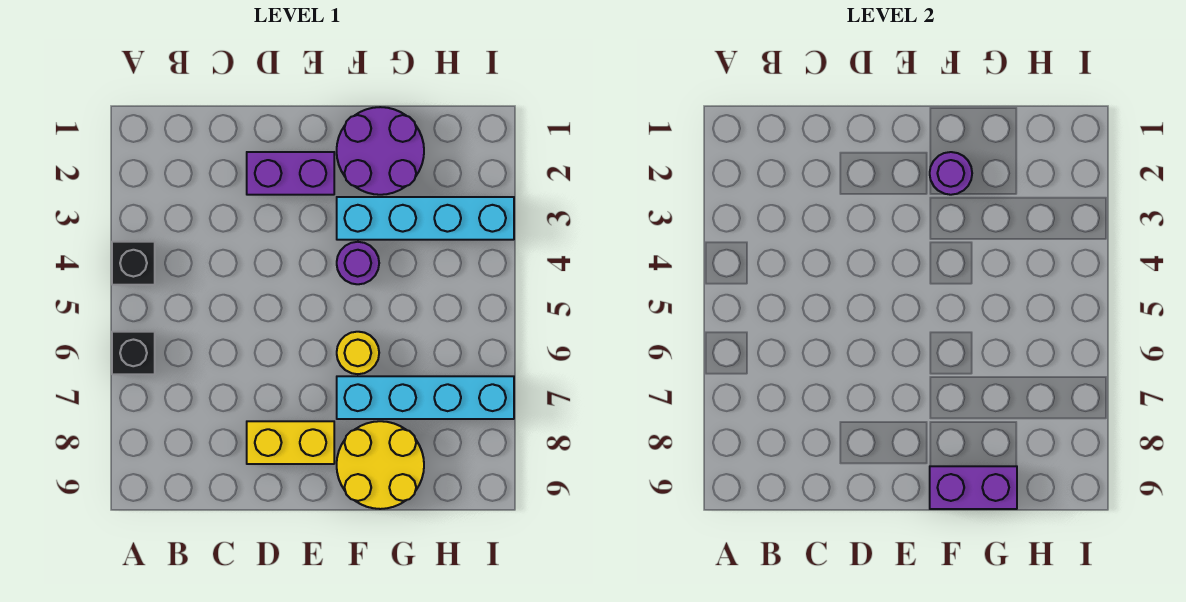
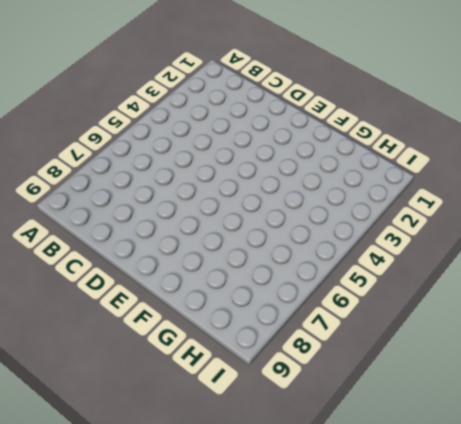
none -> black 1x1 brick [112,242,155,285]
none -> black 1x1 brick [112,332,155,374]
none -> purple 1x2 brick [247,152,334,195]

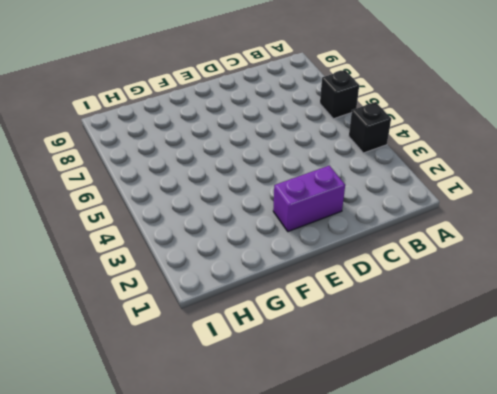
none -> yellow 1x2 brick [247,421,334,464]
none -> purple 2x2 round brick [337,107,424,195]
none -> cyan 1x4 brick [337,197,514,240]

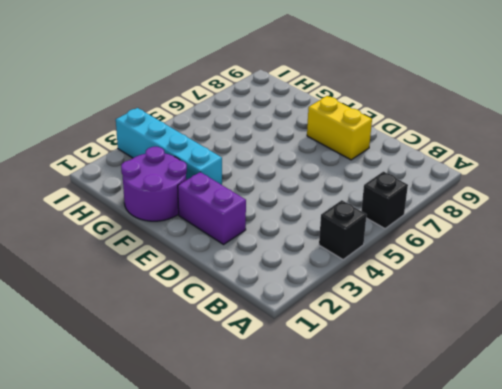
none -> purple 1x1 round brick [337,242,379,284]
none -> yellow 1x1 round brick [337,332,379,374]
none -> cyan 1x4 brick [337,376,514,419]

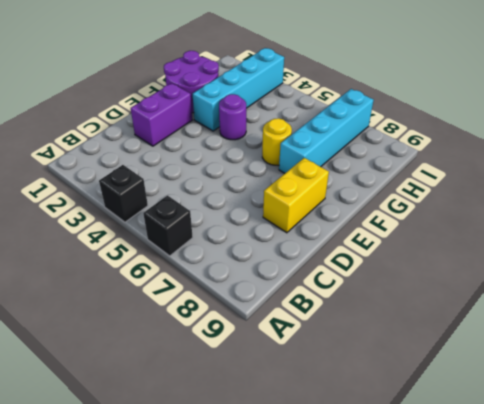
none -> yellow 2x2 round brick [337,421,424,509]
none -> purple 1x1 round brick [930,152,972,195]
none -> purple 1x2 brick [930,466,1017,509]

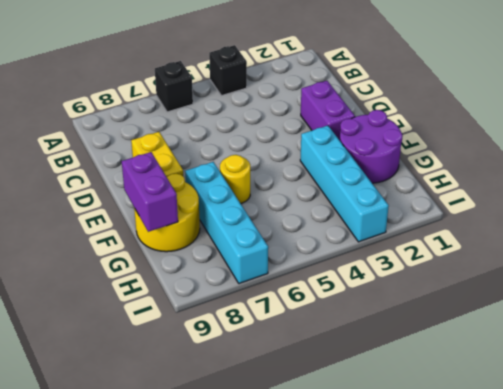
none -> purple 1x1 round brick [337,242,379,284]
none -> purple 1x1 round brick [930,152,972,195]

